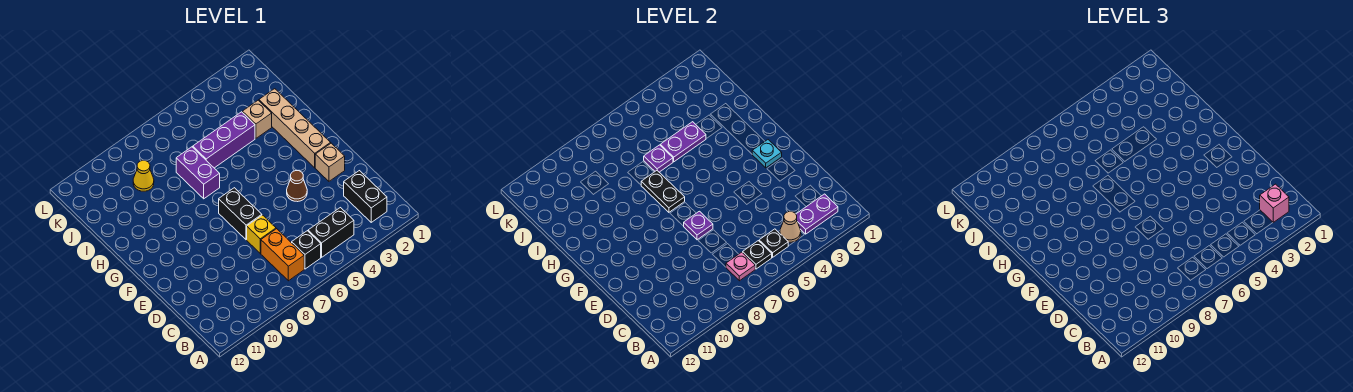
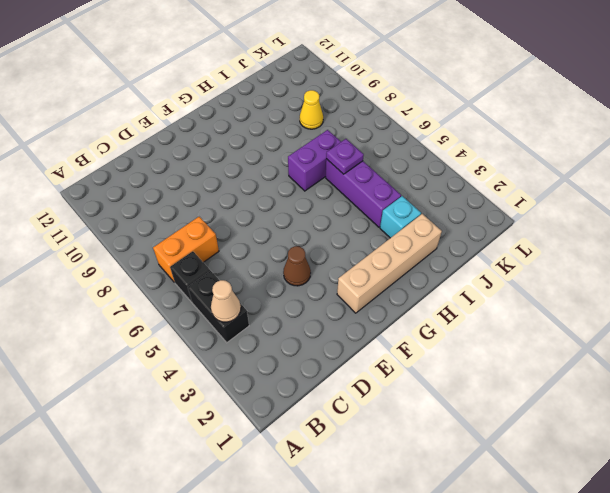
cyan 1x1 brick [380,196,421,238] -> tan 1x1 brick [242,100,272,138]
none -> black 1x2 brick [344,171,387,222]
none -> yellow 1x1 brick [247,215,276,253]
none -> tan 1x1 brick [315,143,345,181]

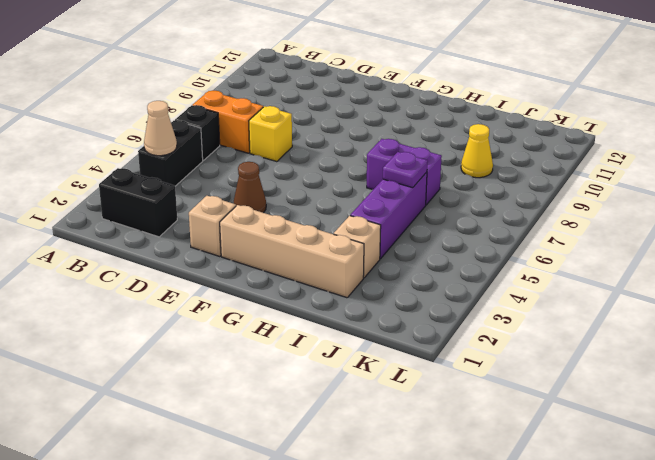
none -> black 1x2 brick [219,188,262,240]
none -> purple 1x2 plate [796,194,838,234]
none -> black 1x1 plate [759,229,788,257]

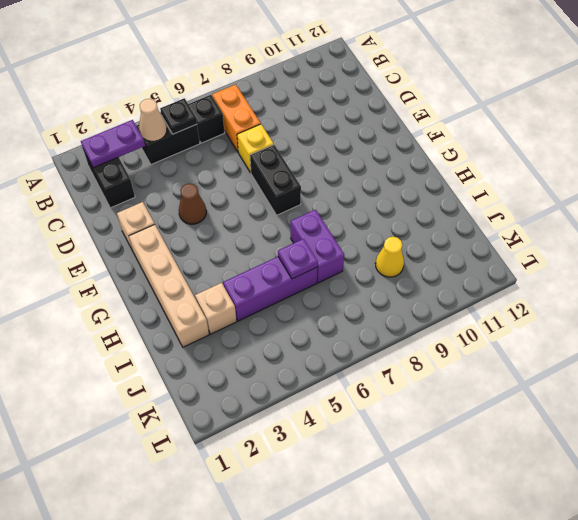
none -> black 1x1 plate [743,241,772,269]
none -> pink 1x1 plate [726,252,755,281]
none -> purple 1x1 plate [684,211,713,240]

